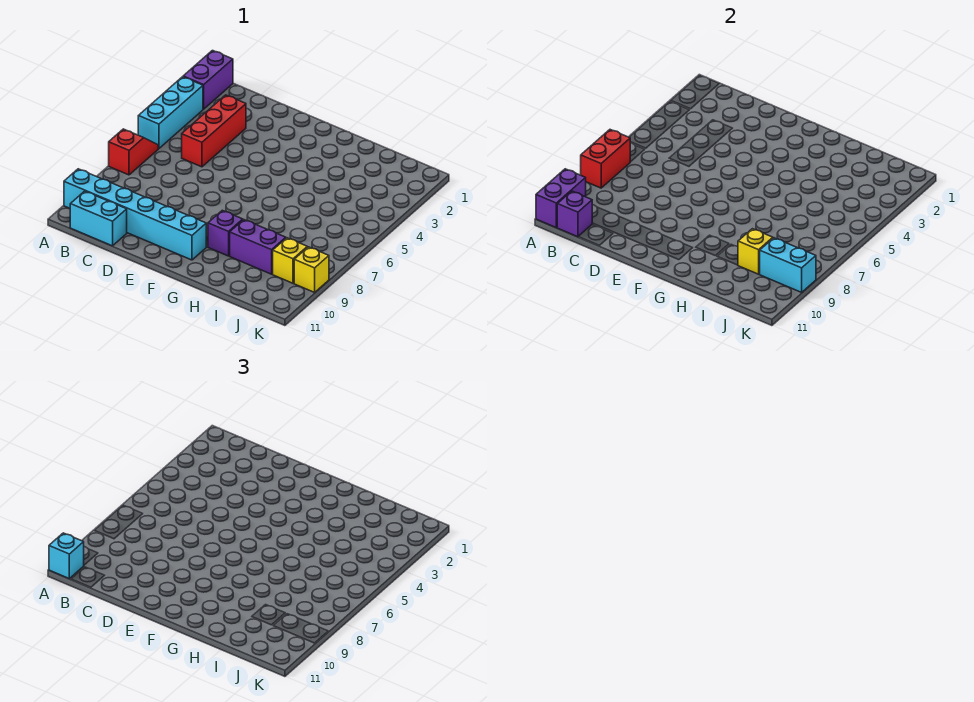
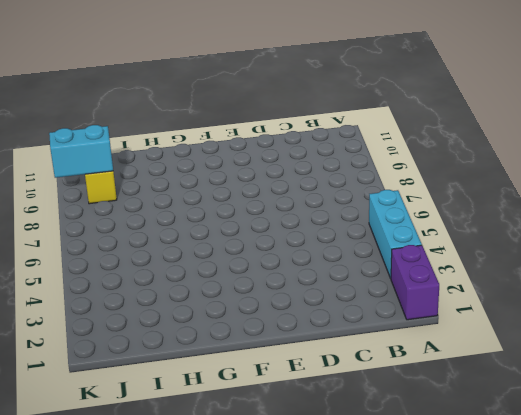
none -> red 1x2 slope [109,129,158,175]
none -> cyan 1x6 brick [64,169,206,260]
none -> cyan 1x2 brick [70,191,127,246]

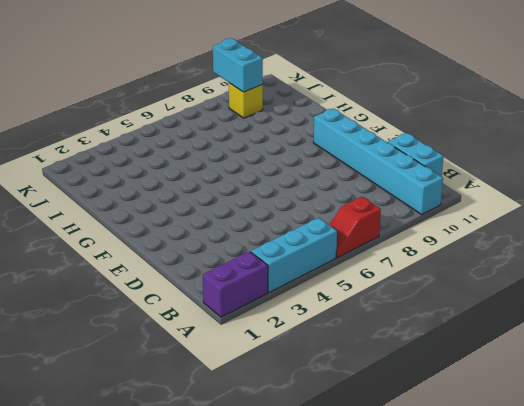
none -> red 1x3 brick [182,95,246,167]
none -> purple 1x1 brick [208,210,243,256]
none -> purple 1x2 brick [230,220,286,274]

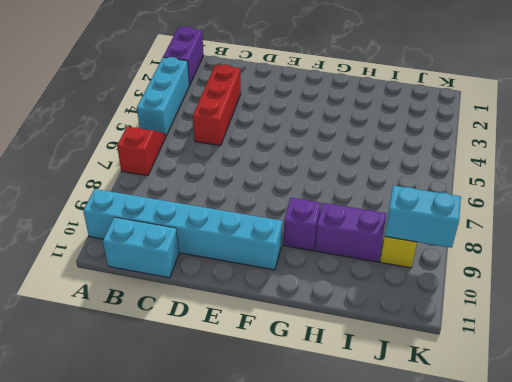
none -> yellow 1x1 brick [294,247,329,292]
none -> red 1x2 brick [581,130,630,188]
none -> purple 1x2 brick [536,169,586,227]

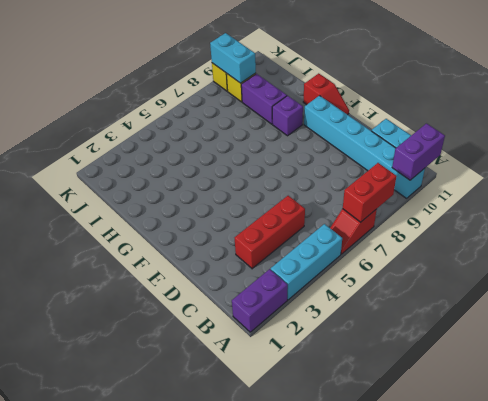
red 1x2 slope [303,73,349,115] -> none
none -> purple 1x1 brick [557,191,592,237]
none -> yellow 1x1 brick [738,229,773,274]
none -> cyan 1x1 brick [49,533,84,578]

